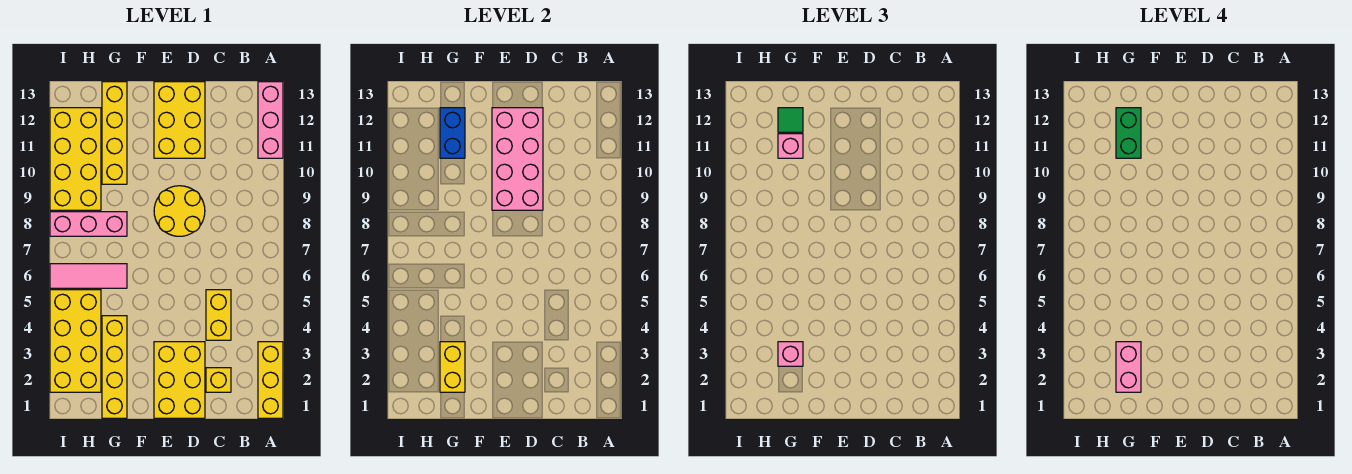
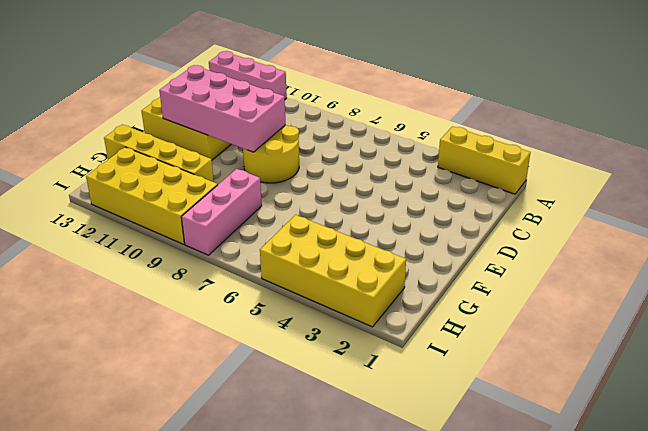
none -> yellow 1x1 brick [206,368,231,392]
none -> yellow 1x2 brick [206,290,231,340]
none -> yellow 2x3 brick [154,342,205,418]

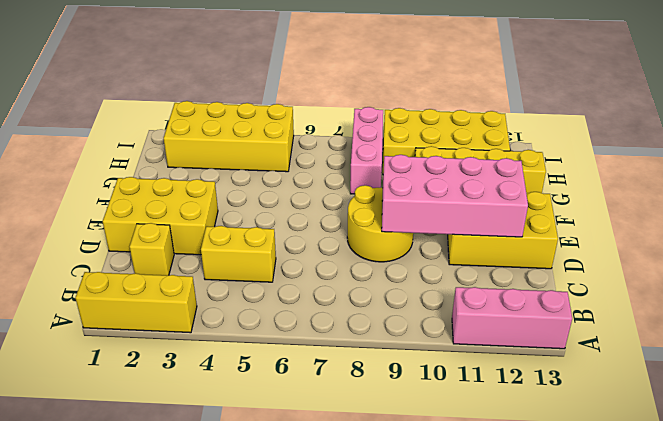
none -> yellow 1x4 brick [102,316,127,418]
none -> pink 1x3 tile [50,264,127,288]
none -> yellow 1x2 brick [440,342,465,392]

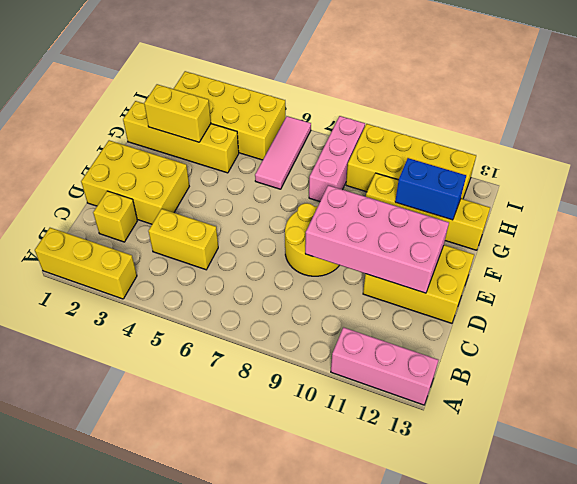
none -> pink 1x1 brick [778,342,803,366]
none -> pink 1x1 brick [778,134,803,158]
none -> green 1x1 tile [778,108,803,132]

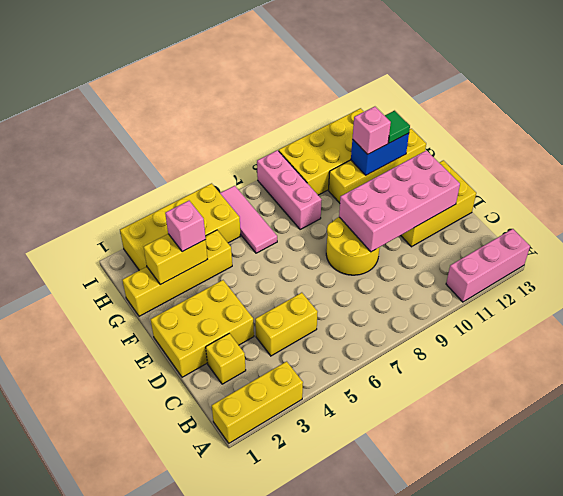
none -> pink 1x2 brick [1116,342,1141,392]
none -> green 1x2 brick [1116,108,1141,158]

